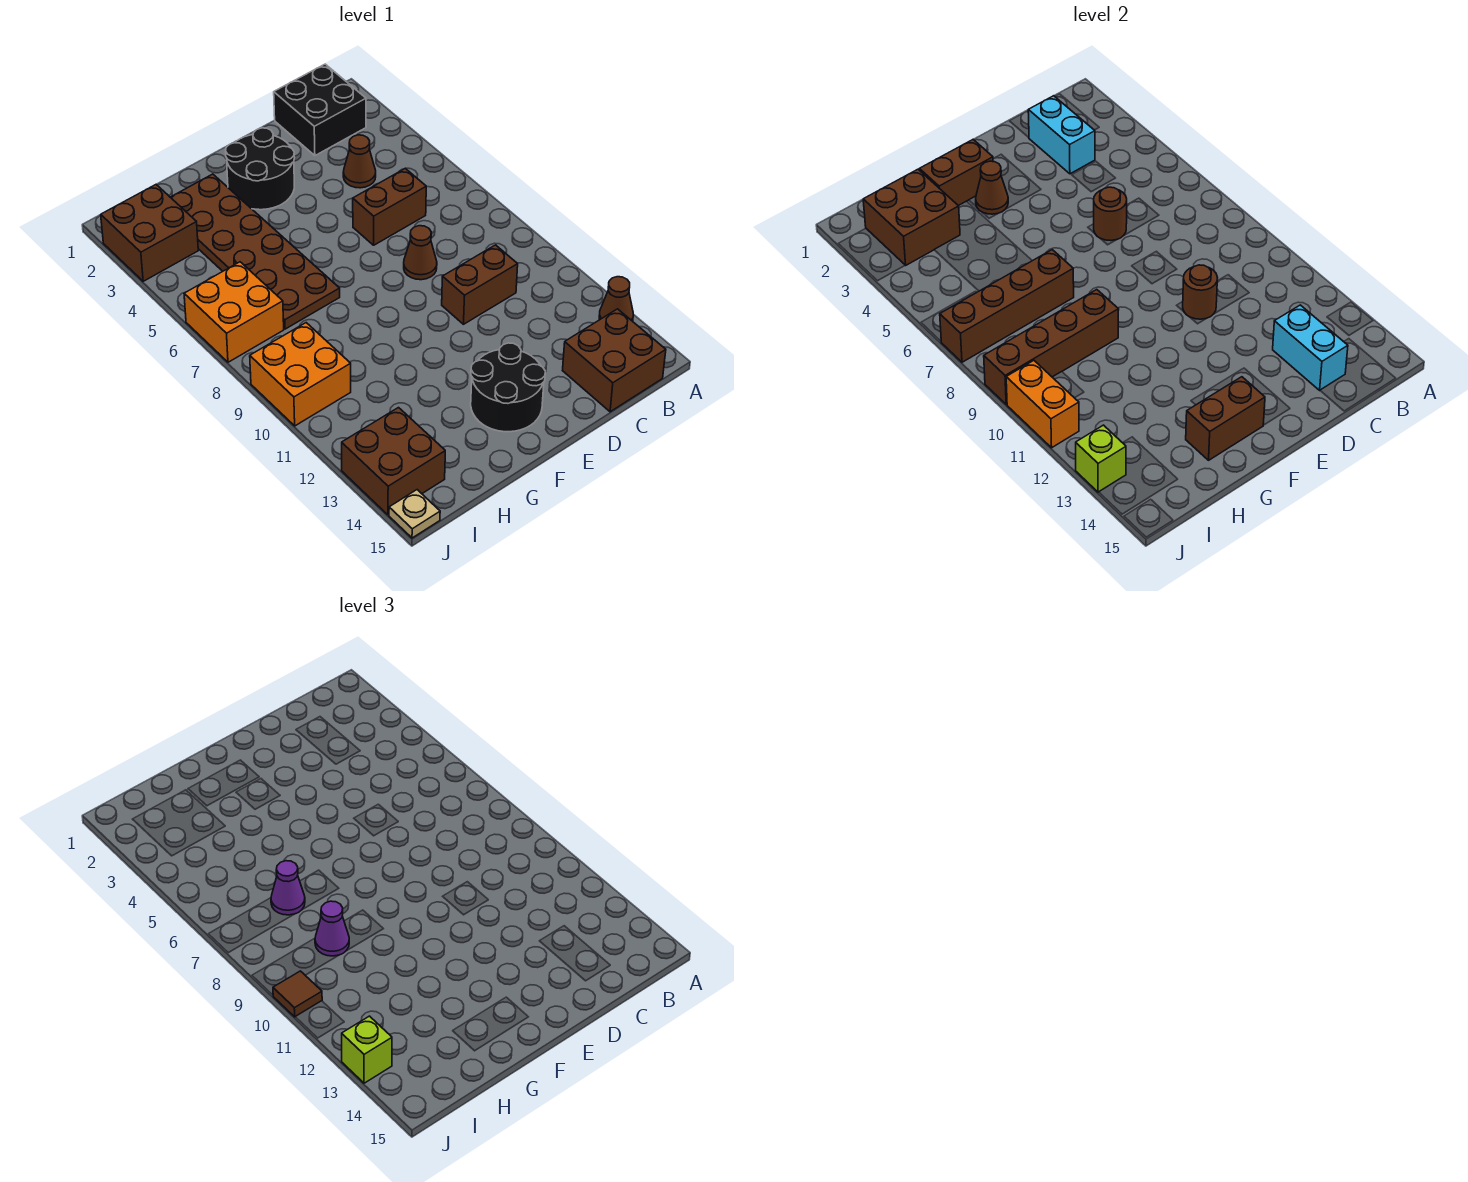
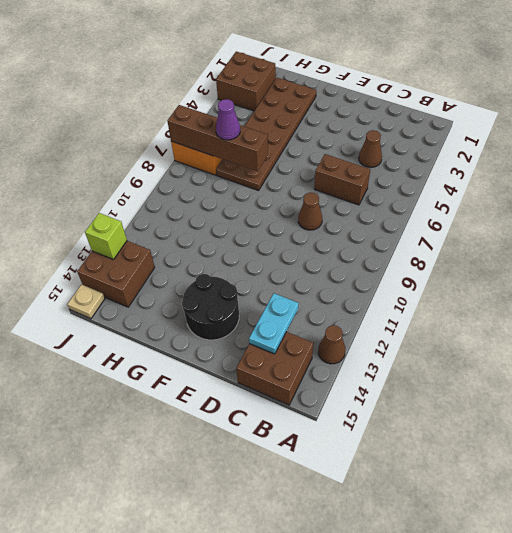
cyan 1x2 plate [249,293,299,354] -> cyan 1x2 brick [1273,305,1348,390]
none -> black 2x2 brick [274,64,366,156]
none -> brown 1x2 brick [442,245,518,324]
none -> black 2x2 round brick [226,128,295,210]
none -> orange 2x2 brick [250,323,351,426]

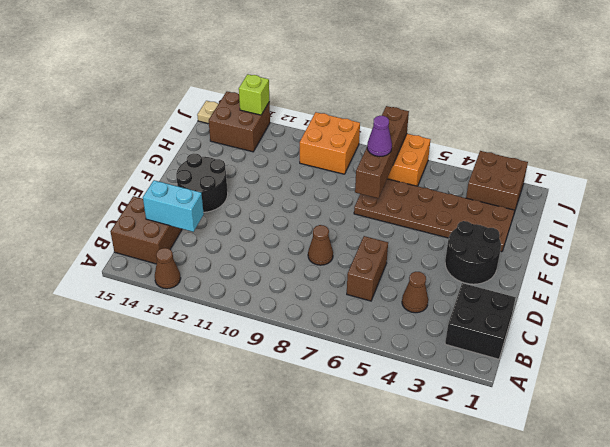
none -> brown 1x2 brick [442,245,518,324]
none -> cyan 1x2 brick [1028,96,1095,174]
none -> brown 1x1 round brick [1094,187,1127,241]
none -> brown 1x1 round brick [1183,265,1218,319]

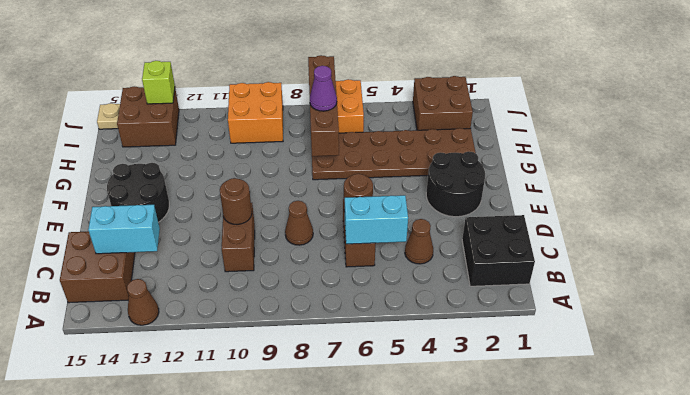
cyan 1x2 brick [345,195,408,244] -> cyan 1x2 brick moved to [1028,96,1095,174]
none -> brown 1x2 brick [919,140,993,206]
none -> brown 1x1 cone [976,161,1008,214]
none -> brown 1x2 brick [1186,377,1265,460]
none -> brown 1x4 brick [984,290,1119,404]

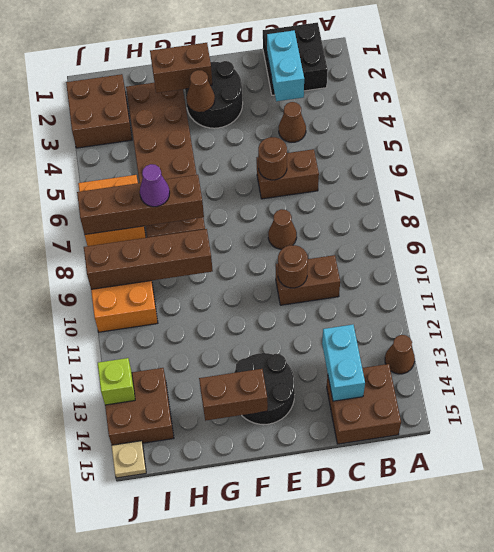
none -> brown 2x2 brick [863,169,960,265]
none -> orange 1x2 brick [1006,360,1079,448]
none -> purple 1x1 cone [315,901,349,956]
none -> brown 1x1 tile [273,971,322,1017]

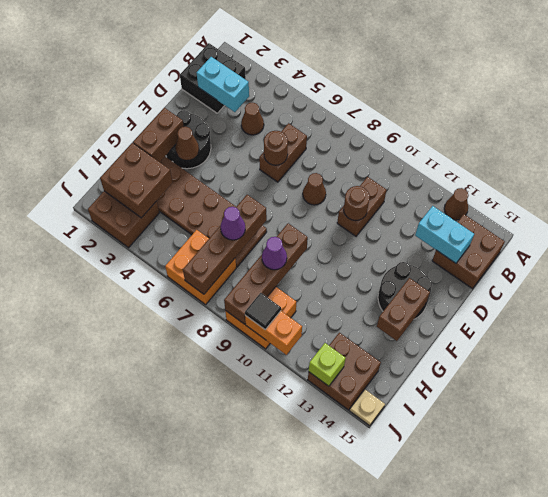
black 1x1 tile [245,293,281,329] -> brown 1x1 tile [273,971,322,1017]
none -> lime 1x1 brick [342,1016,392,1083]

